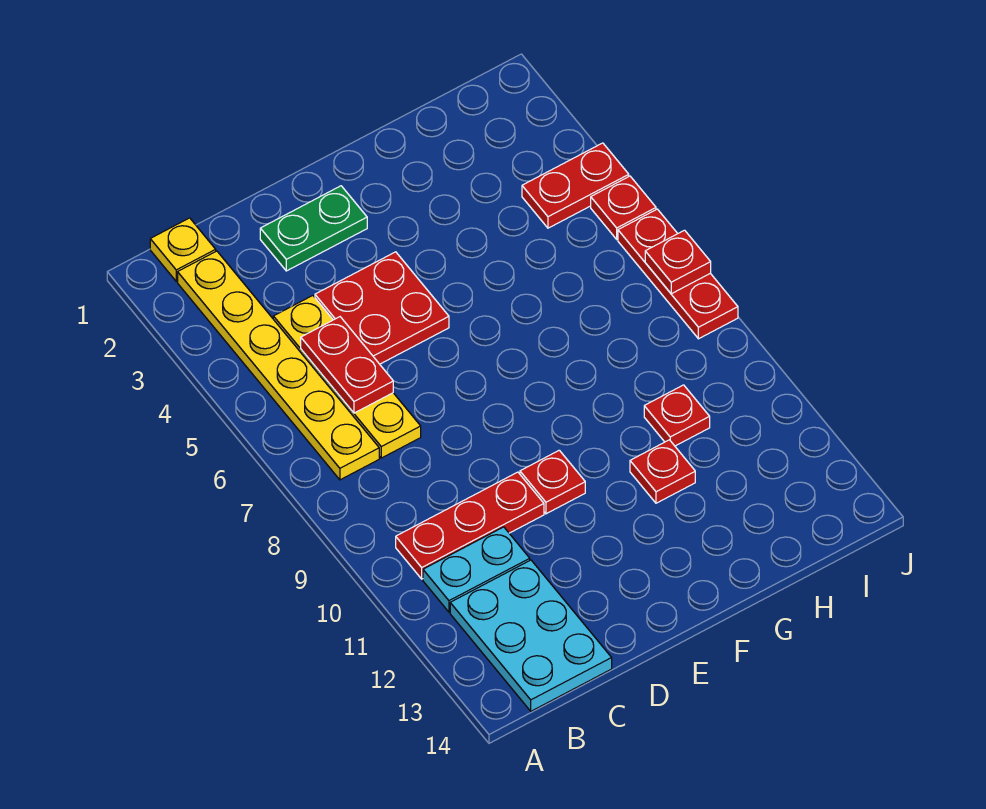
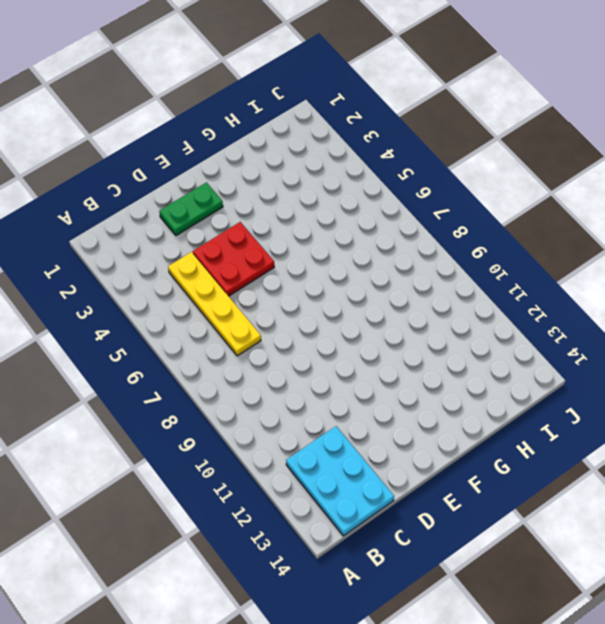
none -> yellow 1x1 plate [150,218,216,281]
none -> yellow 1x6 plate [178,251,379,480]
none -> red 1x3 plate [396,472,544,579]

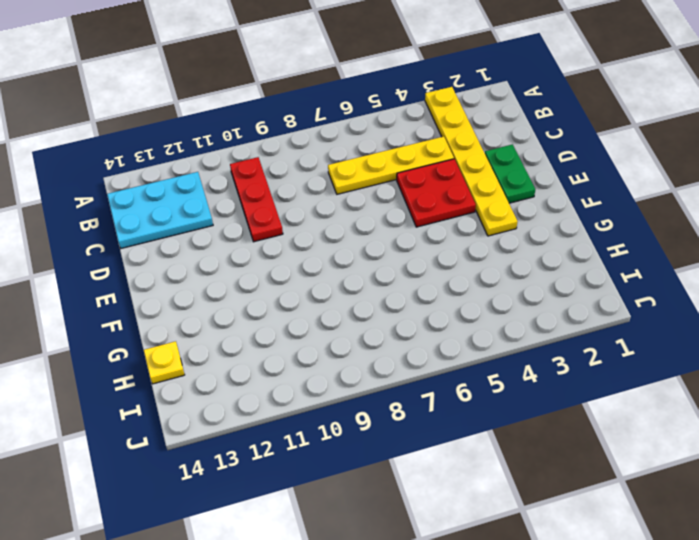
yellow 1x6 plate [425,87,518,236] -> yellow 1x6 plate turned to [178,251,379,480]
yellow 1x1 plate [144,341,185,384] -> yellow 1x1 plate moved to [150,218,216,281]
none -> cyan 1x2 plate [423,527,530,612]
none -> red 1x1 plate [520,450,585,514]
none -> red 1x1 plate [630,440,695,503]

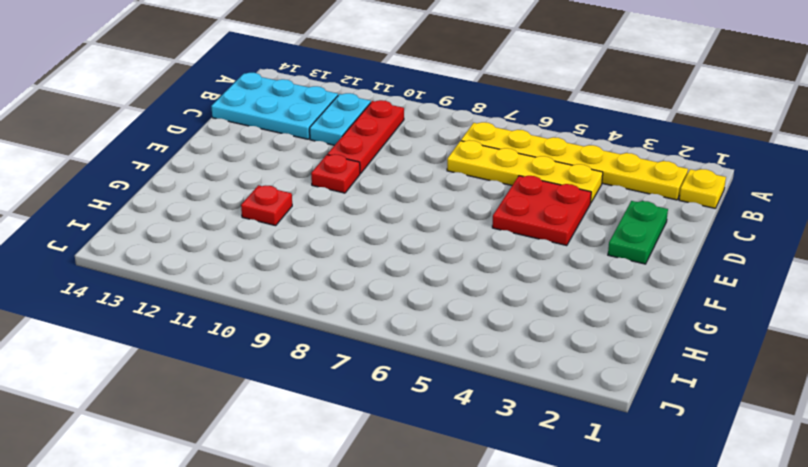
none -> red 1x1 plate [644,385,710,446]
none -> red 1x2 plate [522,143,629,228]
none -> red 1x1 plate [591,176,656,239]

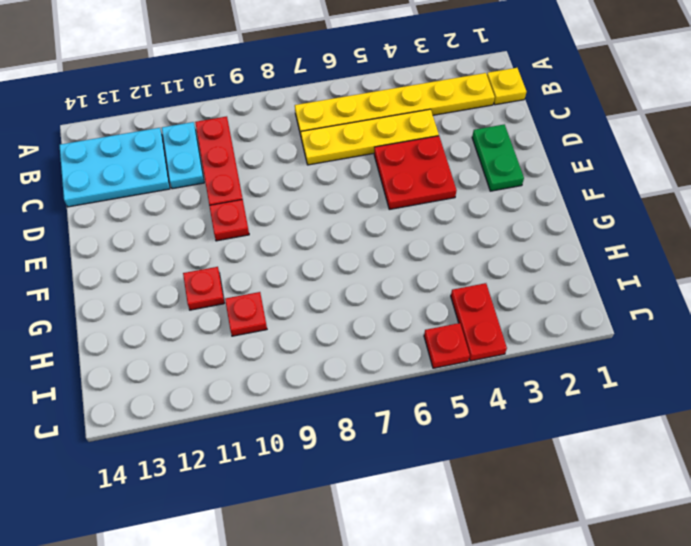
none -> red 1x3 plate [618,209,738,339]
none -> red 1x2 plate [301,317,393,413]
none -> red 1x1 plate [645,230,711,294]

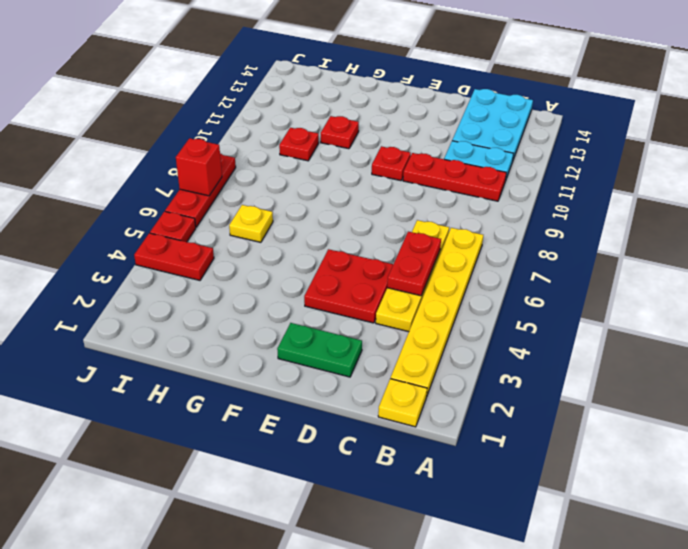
yellow 1x1 plate [229,205,273,242] -> none
red 1x1 brick [176,138,222,196] -> red 1x1 plate [645,230,711,294]

